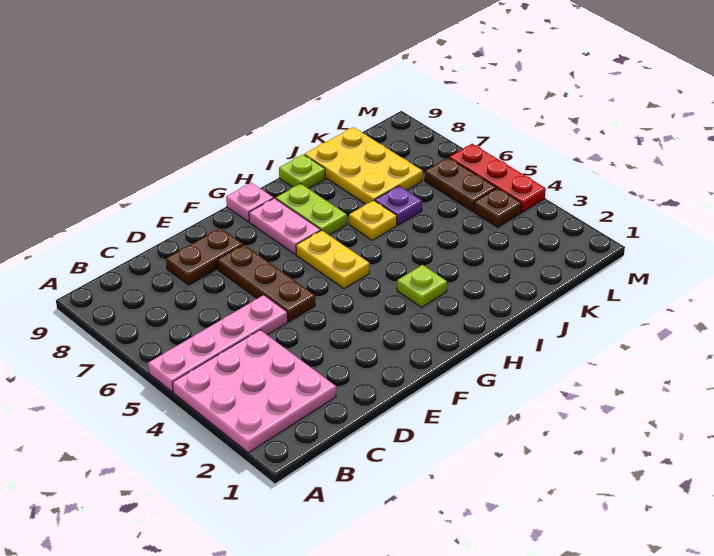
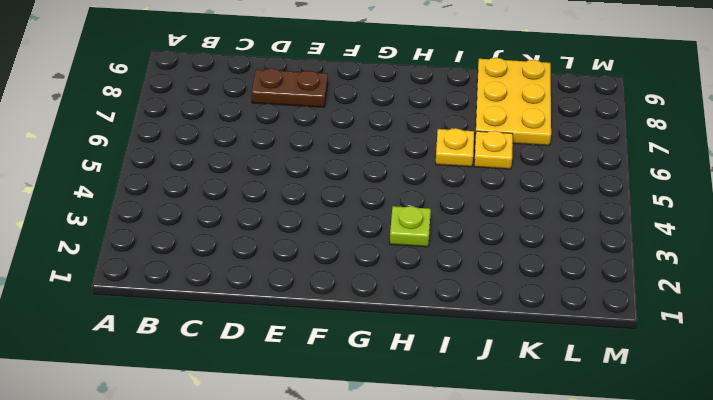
yellow 1x1 plate [474,131,513,169] -> purple 1x1 plate [375,186,422,225]
none -> pink 3x3 plate [172,330,336,453]
none -> pink 1x4 plate [148,295,288,392]
none -> brown 1x3 plate [217,245,315,322]

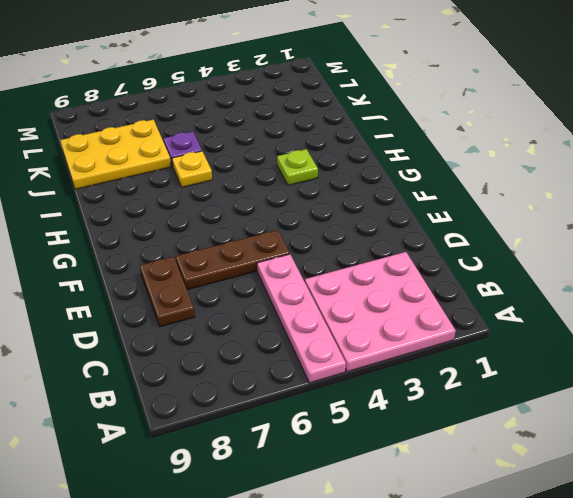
none -> yellow 1x2 plate [296,230,369,289]
none -> pink 1x2 plate [249,198,320,255]
none -> pink 1x1 plate [226,183,273,222]

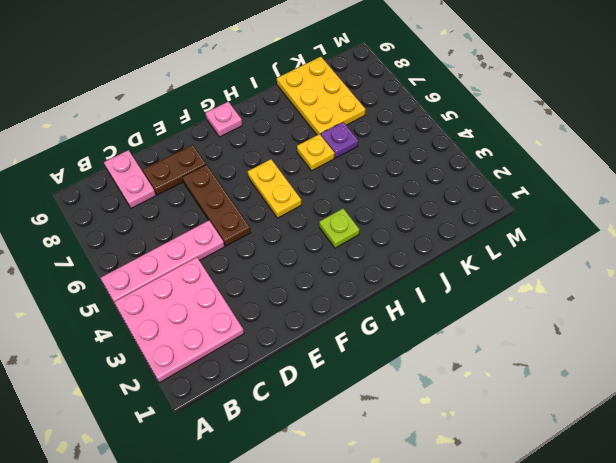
pink 1x2 plate [104,150,156,208] -> pink 1x2 plate moved to [249,198,320,255]
none -> lime 1x2 plate [276,184,347,235]
none -> lime 1x1 plate [279,154,325,189]
none -> brown 1x1 plate [474,188,522,227]

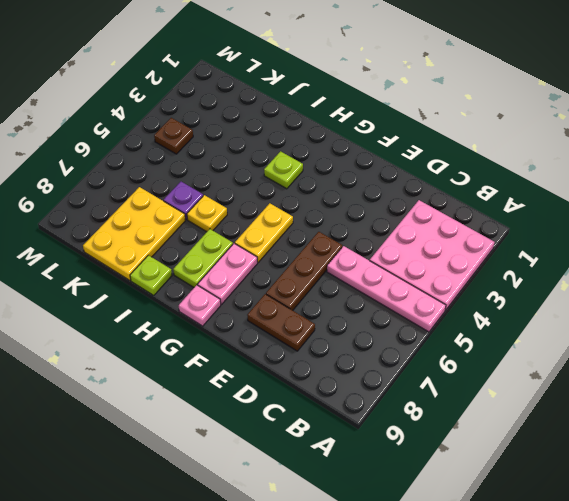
none -> brown 1x2 plate [425,158,496,211]
none -> red 1x3 plate [449,144,546,212]

